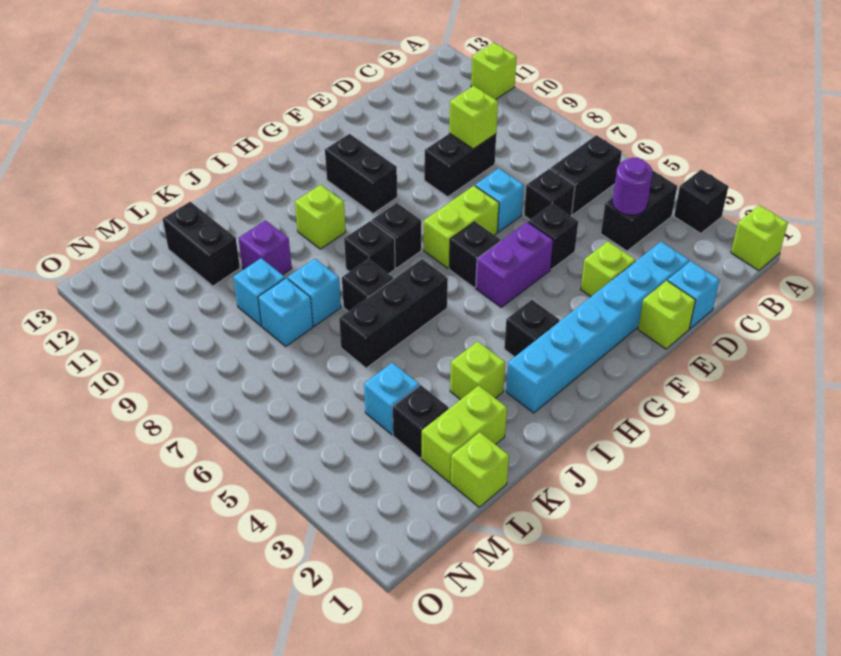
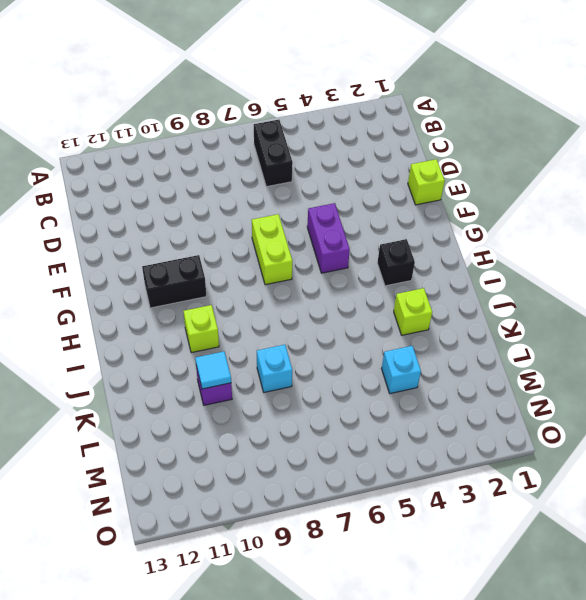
cyan 1x1 tile [195,351,231,389] -> none
none -> lime 1x1 brick [731,205,788,271]
none -> black 1x1 brick [674,170,728,234]
none -> lime 1x1 brick [471,43,517,100]
none -> black 1x2 brick [601,170,677,251]

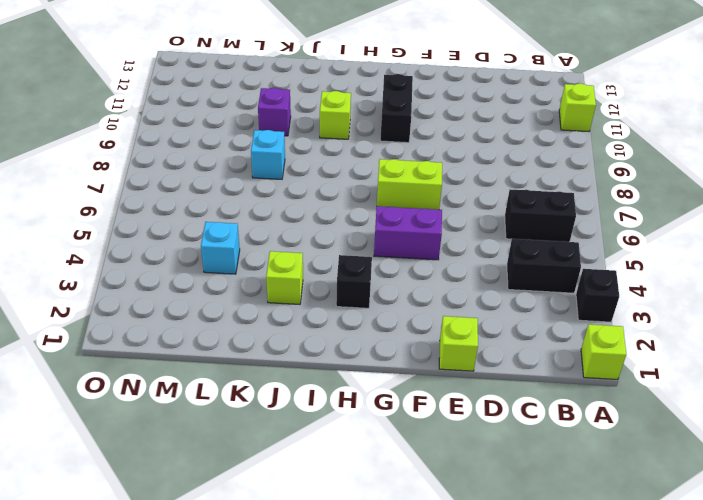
none -> cyan 1x1 brick [668,261,719,329]
none -> cyan 1x6 brick [506,242,689,413]
none -> black 1x1 brick [524,169,575,220]
none -> black 1x2 brick [424,133,496,197]

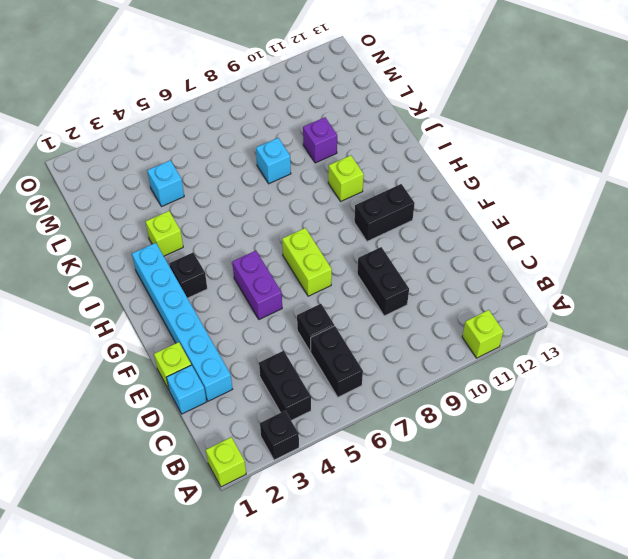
none -> lime 1x1 brick [581,241,635,297]
none -> black 1x1 brick [528,204,578,269]
none -> cyan 1x1 brick [475,168,524,232]
none -> black 1x1 brick [449,222,500,288]

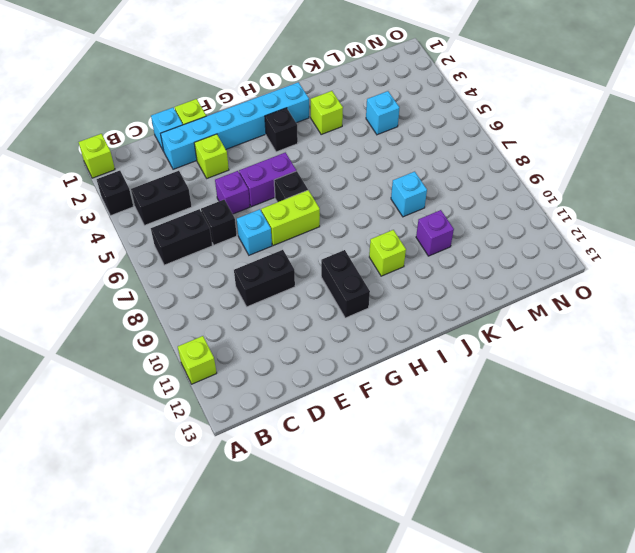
purple 1x1 brick [215,171,250,214] -> black 1x1 brick [528,204,578,269]
none -> black 1x1 brick [371,203,421,268]
none -> black 1x3 brick [339,259,448,368]
none -> black 1x1 brick [344,221,395,274]
none -> black 1x1 brick [342,259,393,311]

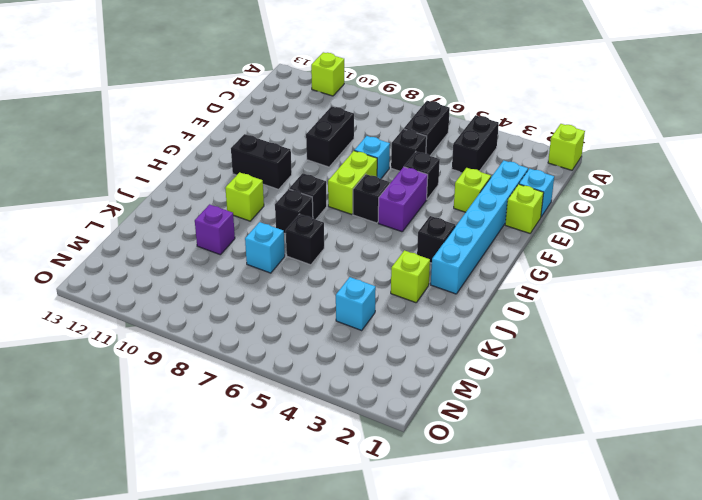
none -> black 1x1 brick [674,170,728,234]
none -> black 1x3 brick [339,259,448,368]
none -> lime 1x2 brick [422,385,507,482]
none -> lime 1x1 brick [451,432,509,507]

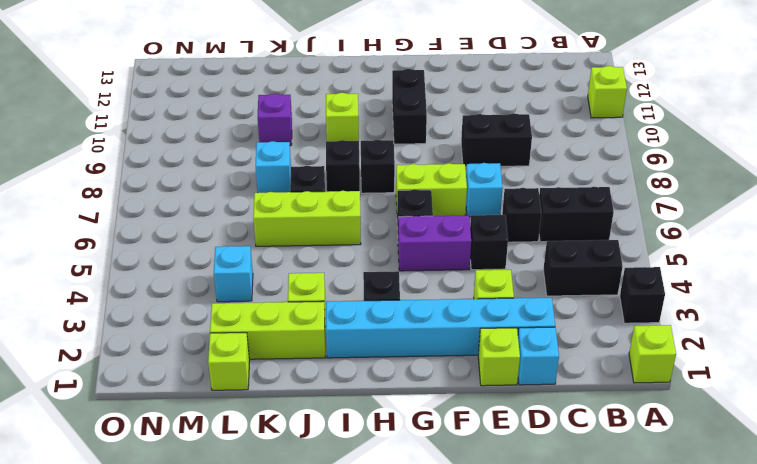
lime 1x3 brick [253,191,361,246] -> black 1x3 brick [339,259,448,368]
lime 1x3 brick [210,301,325,359] -> lime 1x2 brick [422,385,507,482]
none -> black 1x1 brick [392,385,448,458]
none -> cyan 1x1 brick [258,278,313,346]
none -> cyan 1x1 brick [233,258,285,326]
none -> black 1x2 brick [163,202,240,286]

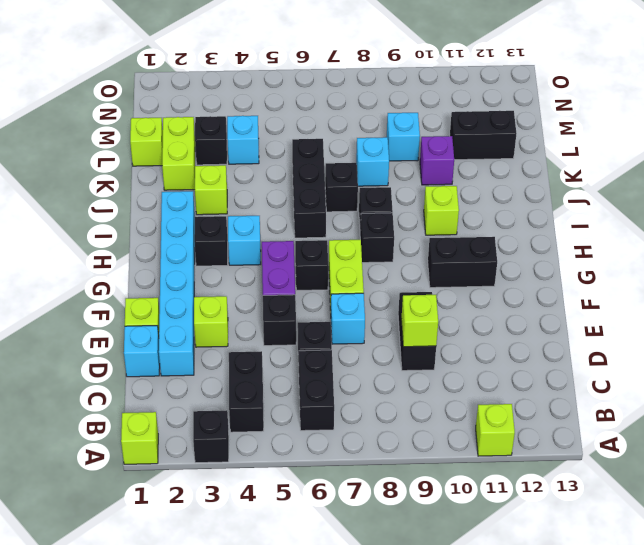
cyan 1x1 brick [228,216,261,265] -> cyan 1x1 brick moved to [258,278,313,346]
none -> purple 1x1 round brick [612,158,653,215]

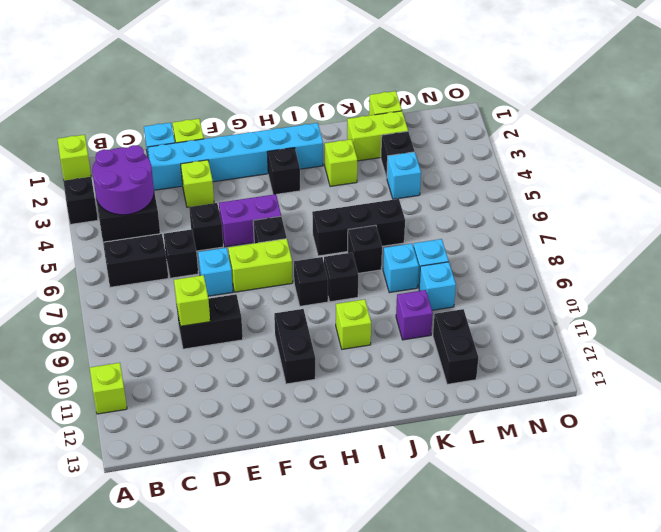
purple 2x2 round brick [92,145,154,215] -> purple 1x1 round brick [612,158,653,215]

